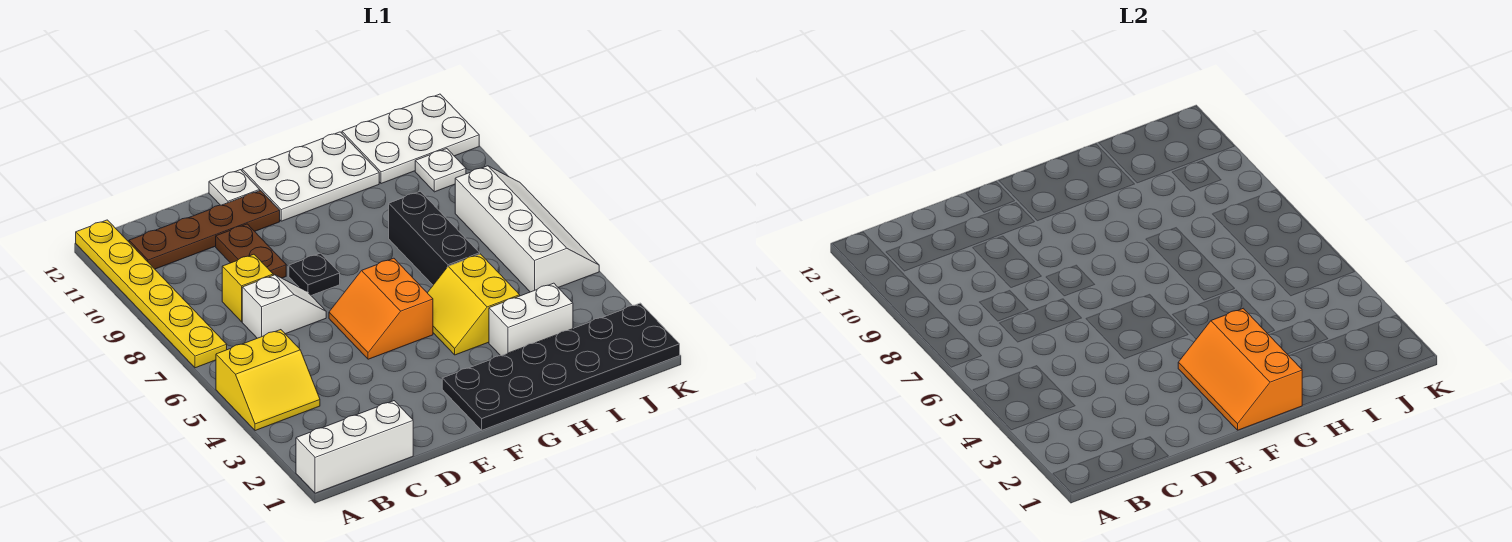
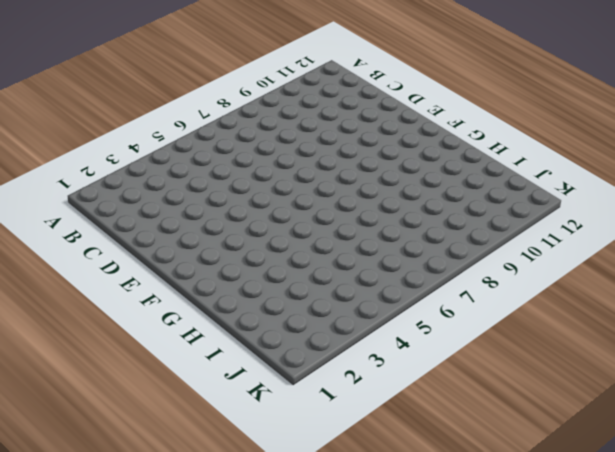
none -> white 1x3 brick [296,401,413,493]
none -> yellow 2x2 slope [216,330,320,431]
none -> yellow 1x6 plate [76,220,227,368]

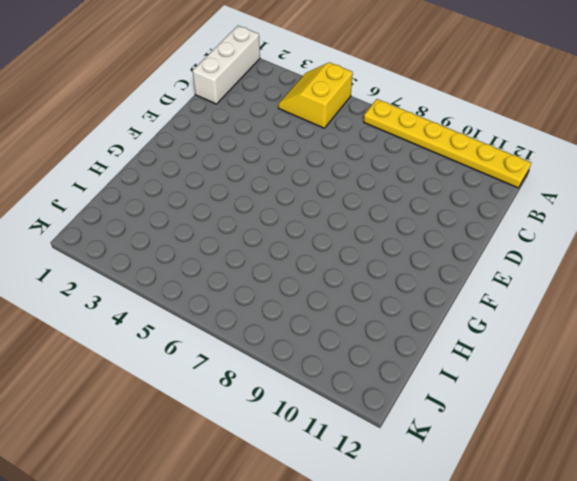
none -> brown 1x4 plate [129,191,280,269]
none -> white 1x2 slope [242,275,326,338]
none -> yellow 1x1 brick [222,254,273,322]

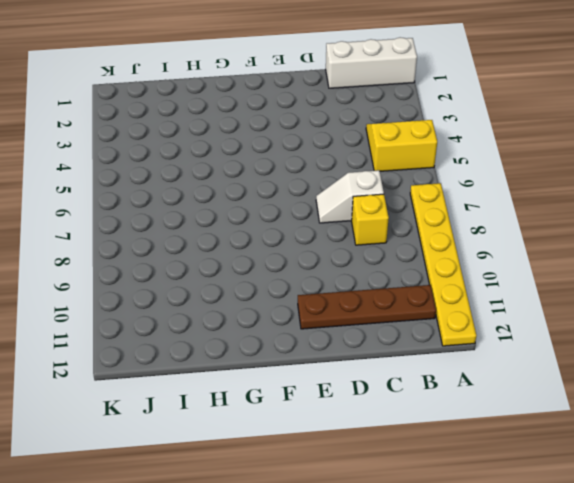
none -> brown 1x2 plate [216,224,286,278]
none -> orange 2x2 slope [329,258,433,359]
none -> black 1x1 plate [289,253,340,295]

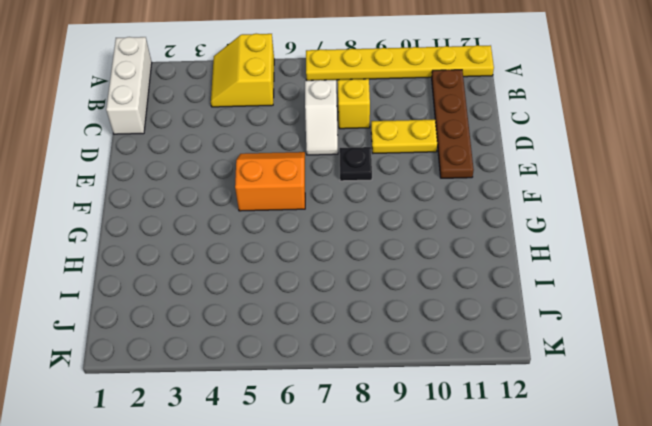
yellow 1x2 plate [371,120,437,153] -> brown 1x2 plate [216,224,286,278]
none -> white 1x1 plate [209,170,260,205]
none -> black 2x6 plate [442,303,680,430]
none -> white 2x3 plate [242,132,379,221]

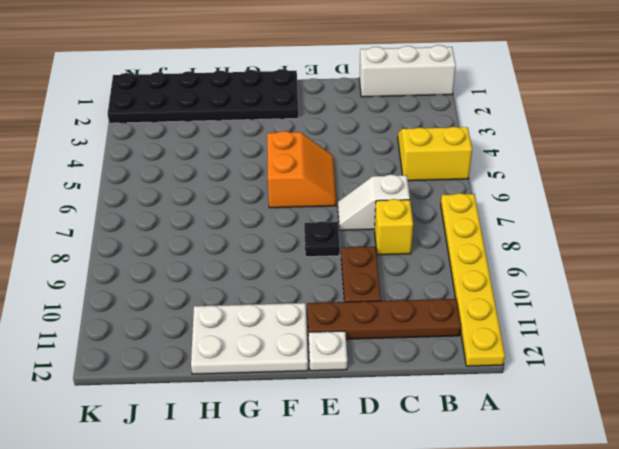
none -> yellow 2x2 slope [428,254,520,355]
none -> white 1x2 brick [489,283,573,356]
none -> black 1x3 brick [389,191,480,285]

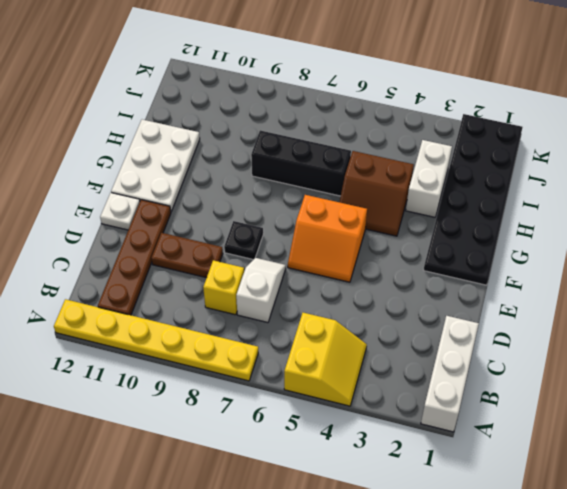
brown 2x2 slope [340,151,414,236] -> yellow 2x2 slope [428,254,520,355]
none -> white 2x3 plate [342,94,479,184]
none -> white 2x4 slope [455,166,599,292]
none -> white 1x1 plate [415,149,466,192]

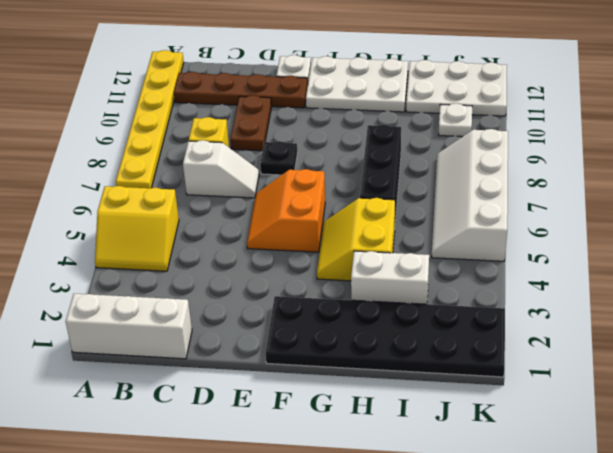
white 2x4 slope [432,129,508,261] -> white 2x4 slope turned to [455,166,599,292]
none -> orange 2x3 slope [1178,308,1302,430]

